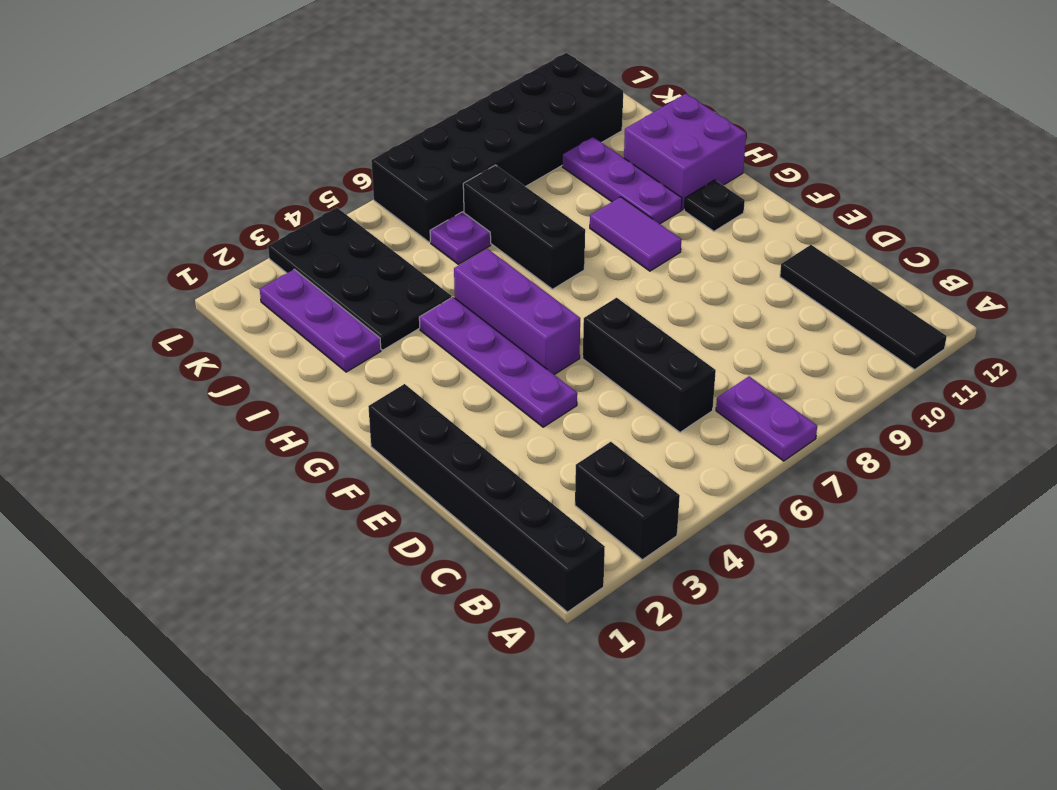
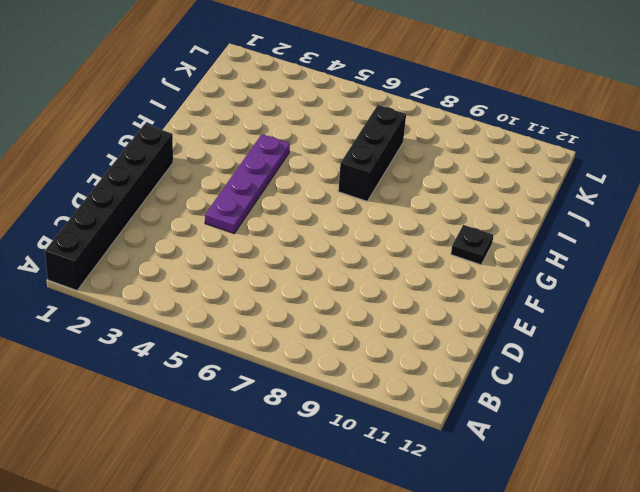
none -> black 1x2 brick [575,442,680,560]
none -> purple 1x2 plate [716,376,817,461]
none -> black 1x4 tile [780,245,947,370]

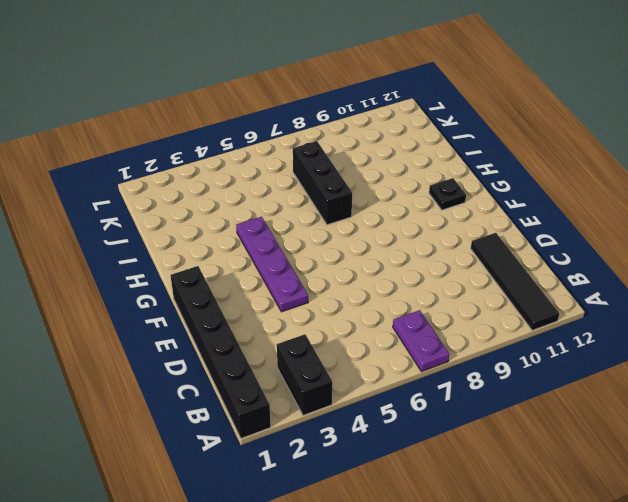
none -> black 1x3 brick [583,298,716,432]
none -> purple 1x3 brick [454,249,580,375]
none -> purple 1x2 tile [590,197,681,271]

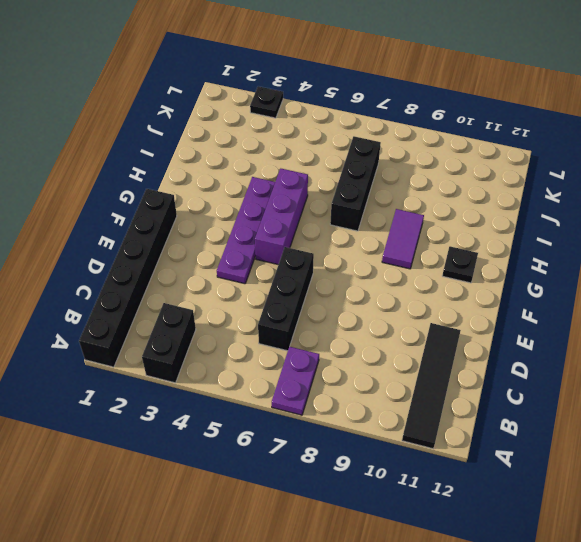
black 1x1 plate [250,86,283,118] -> black 2x4 plate [268,208,452,350]
none -> purple 1x3 plate [562,137,682,224]
none -> purple 2x2 brick [624,94,746,210]
none -> purple 1x3 plate [260,269,381,372]

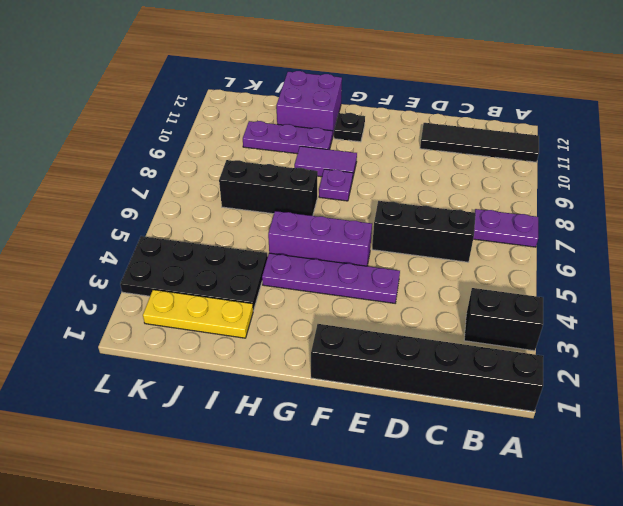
purple 1x1 plate [319,169,353,201] -> purple 1x1 plate moved to [430,212,491,264]
yellow 1x3 plate [143,290,253,338] -> purple 1x3 plate [260,269,381,372]
none -> black 2x6 brick [371,53,623,242]

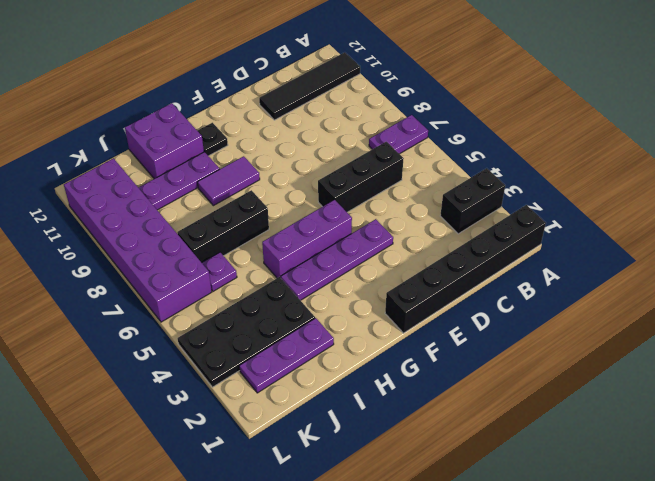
purple 2x6 brick [64,158,212,322] -> black 2x6 brick [371,53,623,242]

